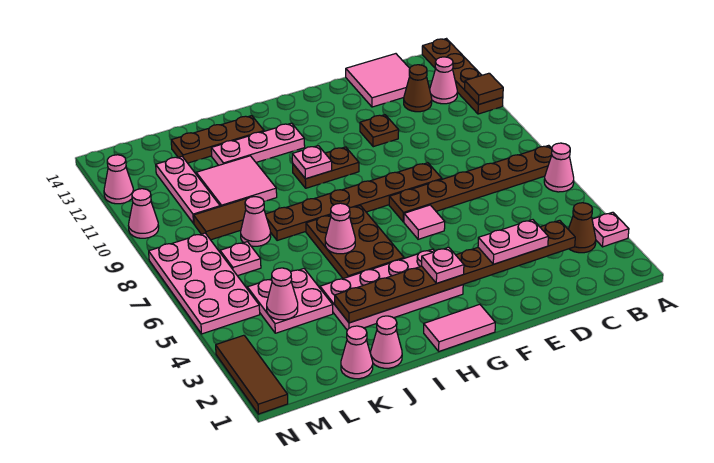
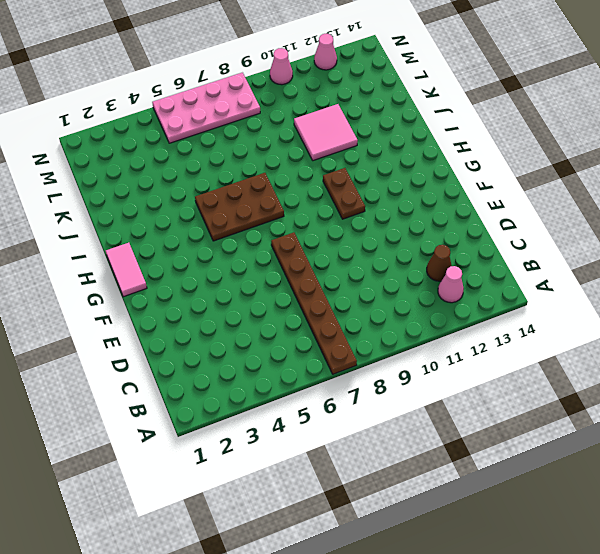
none -> pink 1x1 plate [592,212,629,247]
none -> pink 1x1 cone [544,143,574,192]
none -> brown 1x4 plate [422,39,503,114]
none -> brown 1x1 cone [568,203,596,253]

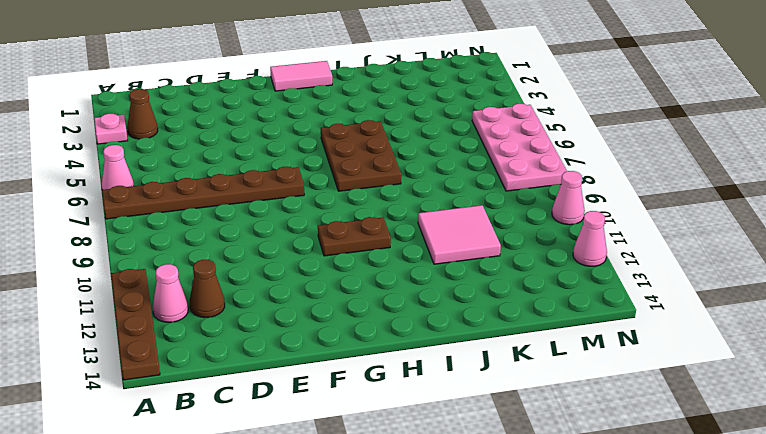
none -> pink 2x2 tile [346,54,410,107]
none -> brown 1x6 plate [266,163,442,241]
none -> brown 1x1 plate [360,115,399,147]
none -> pink 1x1 tile [404,205,445,239]

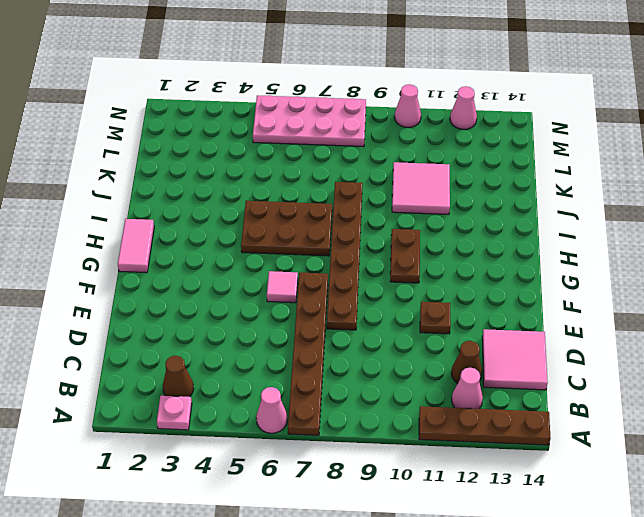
none -> pink 2x4 plate [320,249,463,330]
none -> pink 1x3 plate [211,123,305,165]
none -> brown 1x3 plate [171,116,264,163]
none -> pink 1x1 cone [371,316,402,368]

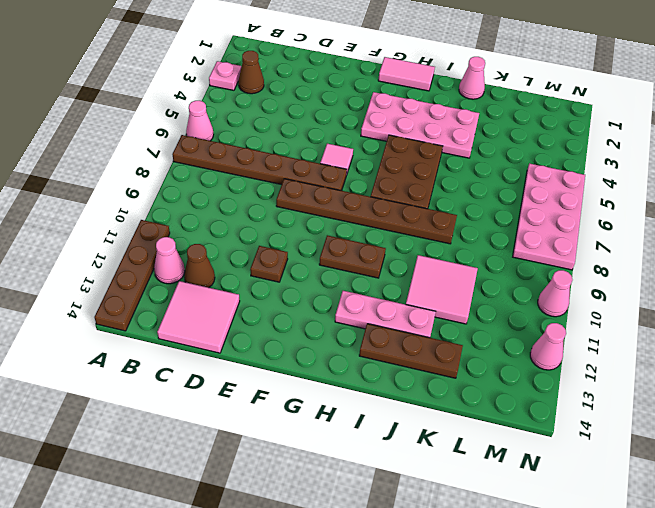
none -> pink 1x1 cone [341,326,373,379]
none -> pink 2x2 plate [247,269,333,333]
none -> pink 1x1 cone [241,197,271,246]
none -> brown 1x2 tile [194,198,248,240]

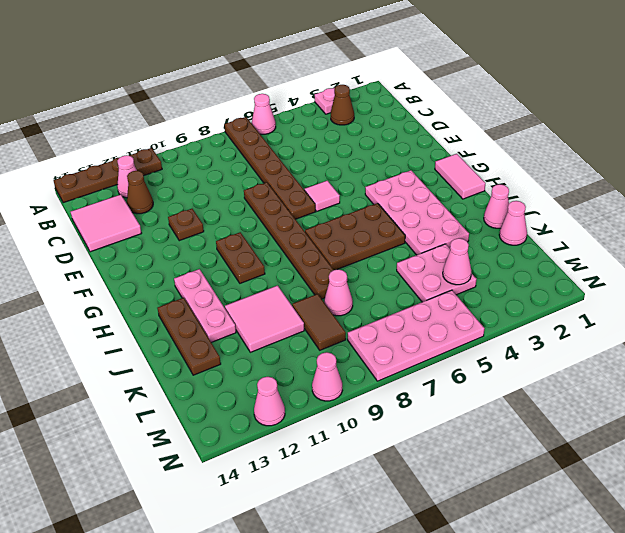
none -> pink 1x1 plate [220,242,261,276]
none -> pink 1x3 plate [156,157,220,224]
none -> brown 1x3 tile [216,335,288,414]
none -> brown 1x1 tile [465,73,503,105]

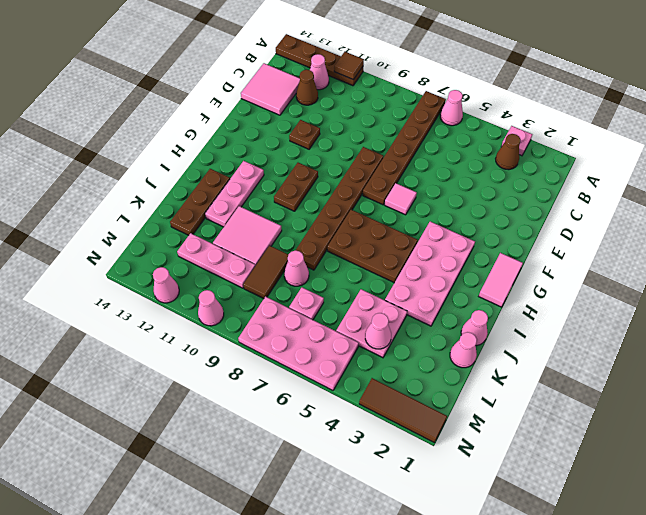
none -> brown 1x8 plate [335,220,575,323]
none -> pink 1x1 plate [292,146,332,179]
none -> pink 1x1 cone [325,203,355,254]
none -> pink 1x2 plate [478,220,548,264]

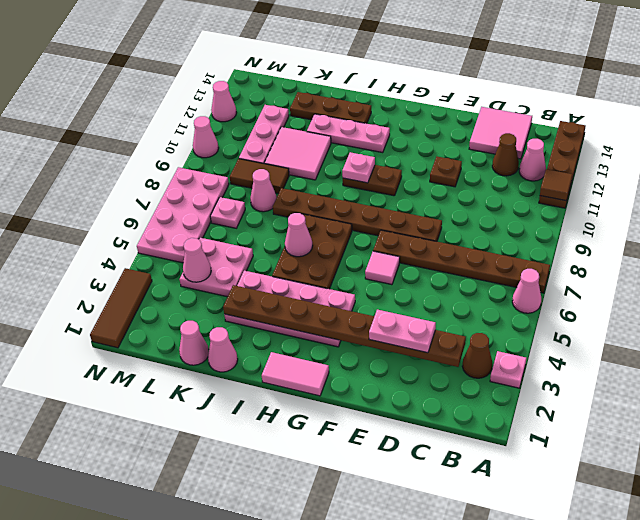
none -> pink 1x1 plate [422,247,464,283]

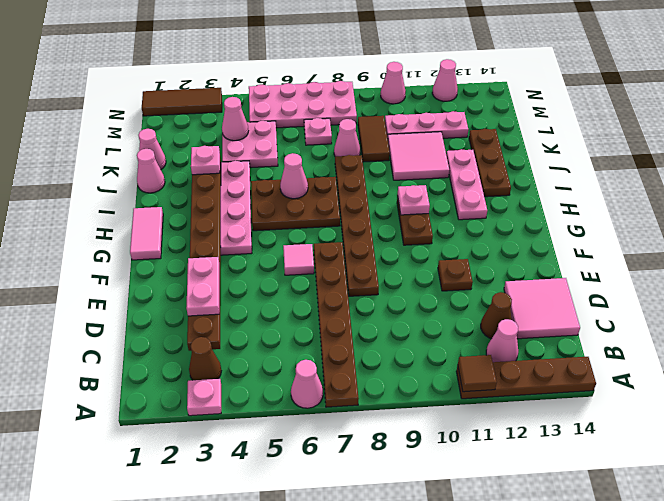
pink 1x1 plate [191,146,220,175] -> pink 1x1 plate moved to [422,247,464,283]

